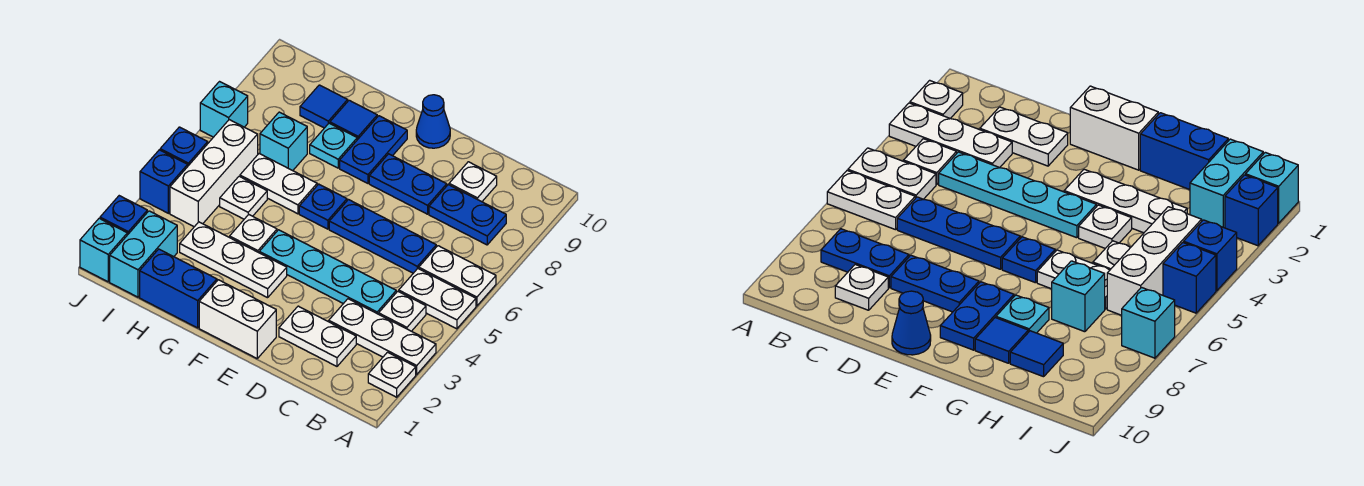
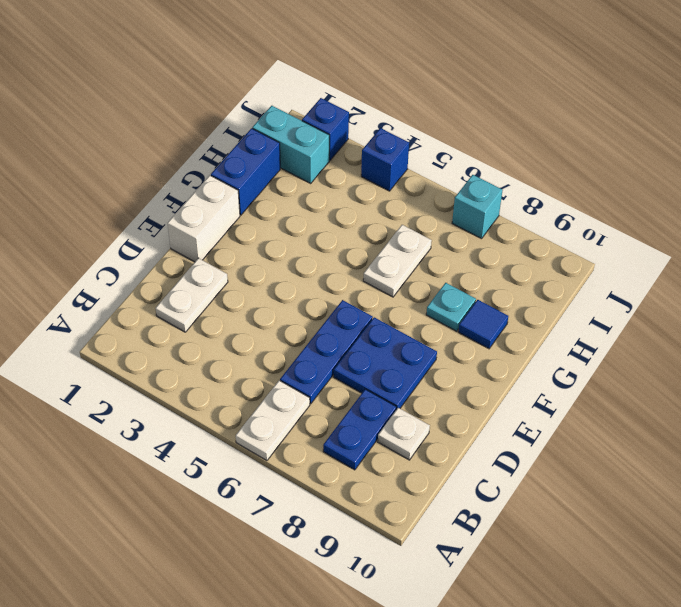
blue 2x2 plate [334,317,437,410] -> blue 1x2 plate [369,154,447,214]
none -> white 1x1 plate [368,352,416,397]
none -> white 1x3 plate [329,299,436,374]
none -> white 1x2 plate [399,269,476,329]
none -> white 1x1 plate [379,291,426,331]

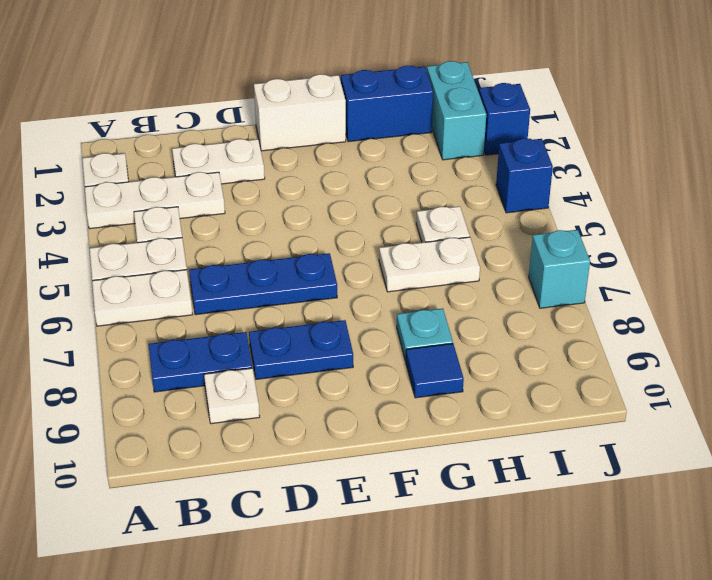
none -> cyan 1x4 plate [259,230,396,314]
none -> blue 1x1 cone [416,95,450,148]
none -> white 1x3 plate [180,222,287,298]
none -> blue 1x1 plate [299,184,347,229]

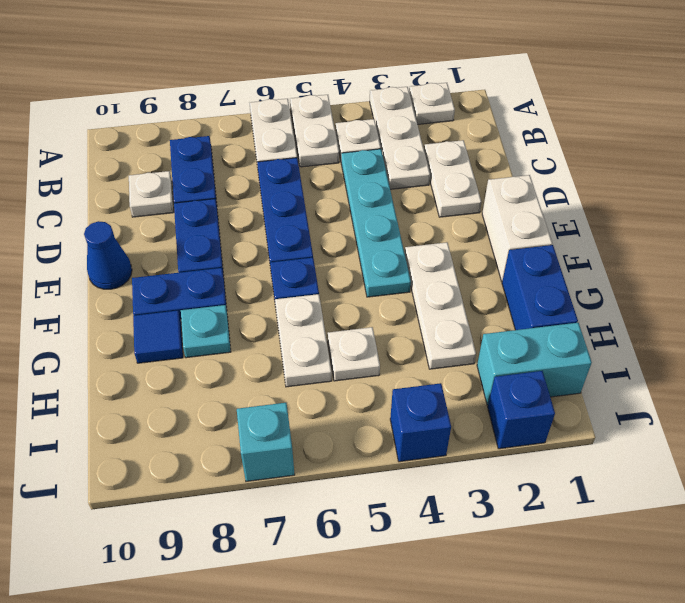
none -> white 1x1 plate [230,215,277,253]
none -> cyan 1x1 brick [260,112,307,171]
none -> blue 1x1 tile [300,85,348,128]
none -> white 1x3 brick [170,120,258,227]

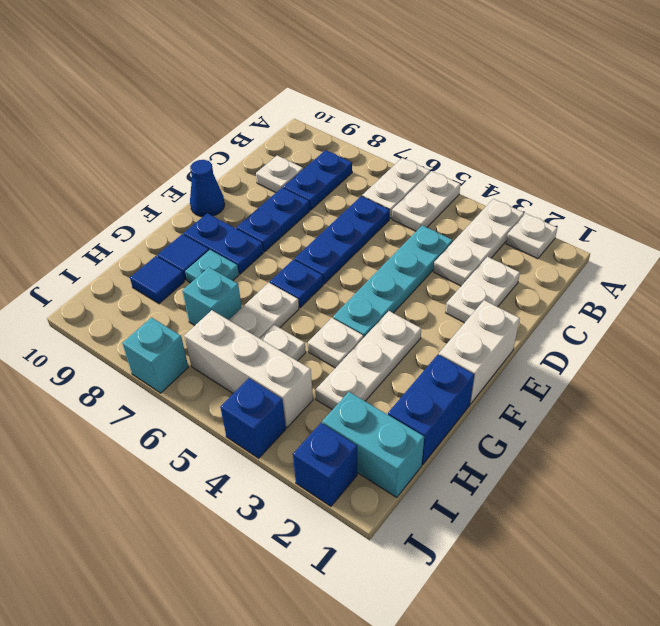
none -> white 1x1 plate [379,291,426,331]
none -> cyan 1x1 brick [80,218,127,282]
none -> blue 1x1 brick [160,127,208,166]

